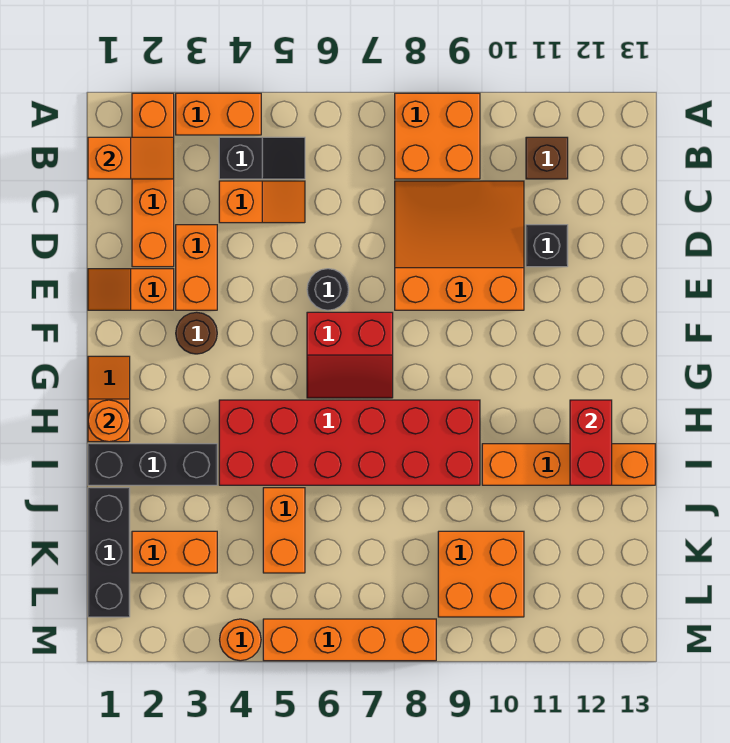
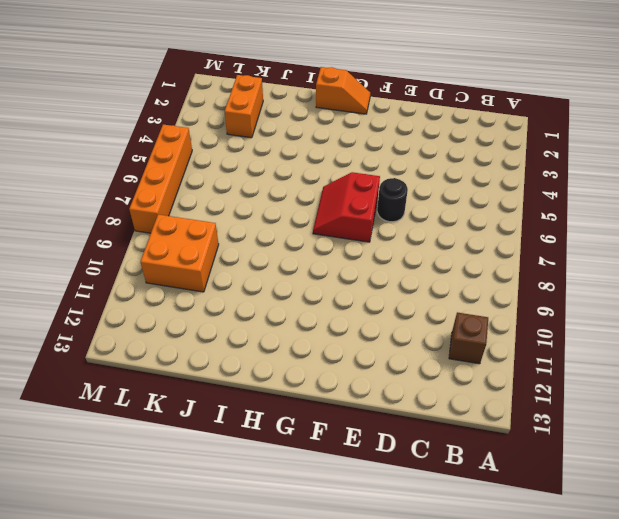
none -> orange 1x4 brick [132,93,174,267]
none -> orange 1x2 brick [176,93,261,135]
none -> orange 2x2 brick [395,93,480,179]

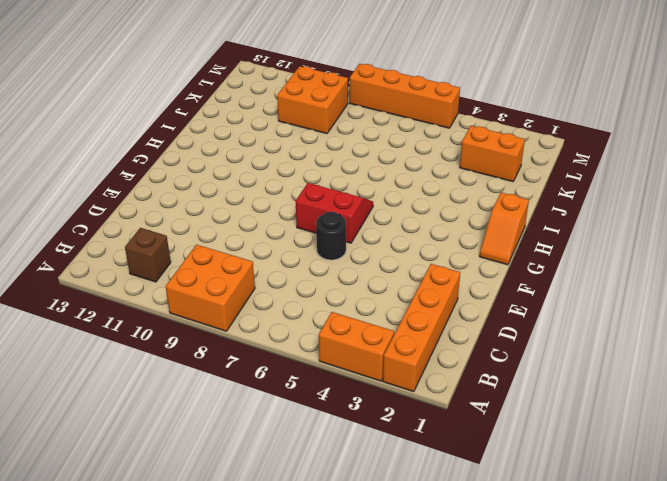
none -> black 1x2 slope [219,137,305,179]
none -> orange 1x2 slope [219,181,305,223]
none -> orange 3x3 slope [395,181,524,310]

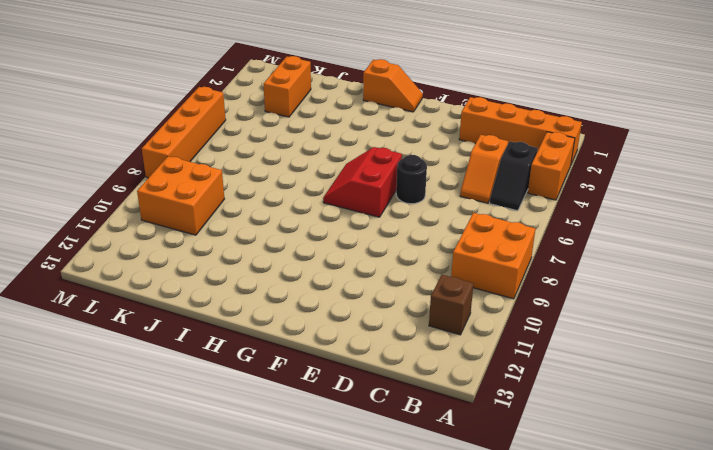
none -> orange 3x3 slope [395,181,524,310]
none -> orange 1x2 brick [176,225,217,310]
none -> black 1x1 brick [526,225,568,267]

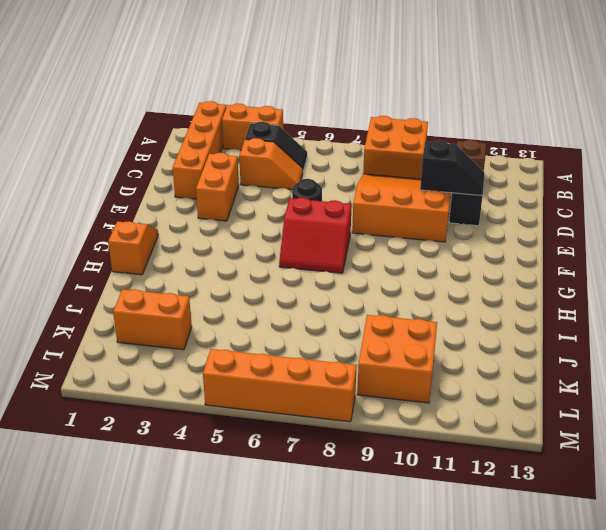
black 1x2 slope [420,140,484,196] -> none
none -> orange 1x2 slope [88,269,174,310]
none -> brown 1x1 round brick [176,312,217,354]
none -> red 2x6 brick [219,400,480,485]

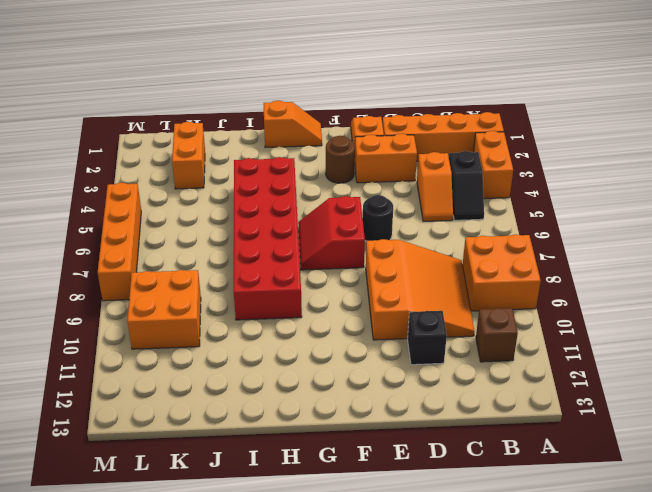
none -> black 1x3 brick [88,444,217,485]
none -> orange 1x4 brick [482,444,655,485]
none -> black 1x3 brick [88,488,130,617]

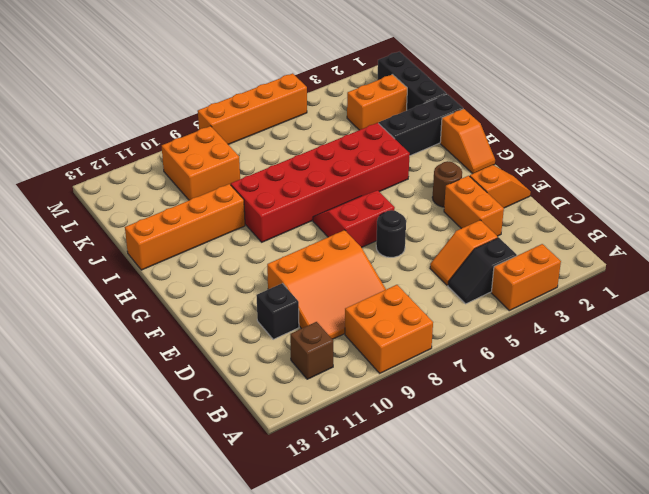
none -> orange 1x4 brick [132,93,174,267]
none -> orange 1x2 brick [263,488,305,573]
none -> orange 1x1 round brick [220,619,261,661]

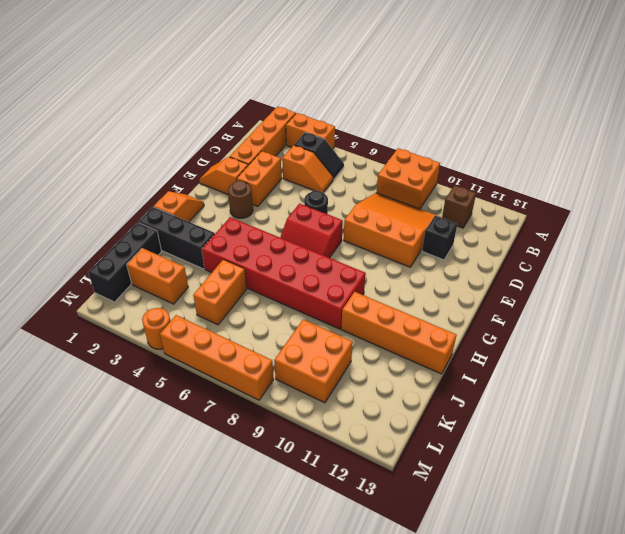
none -> orange 1x2 slope [88,137,174,179]
none -> orange 1x1 round brick [88,400,130,442]
none -> red 1x2 brick [570,400,612,485]

